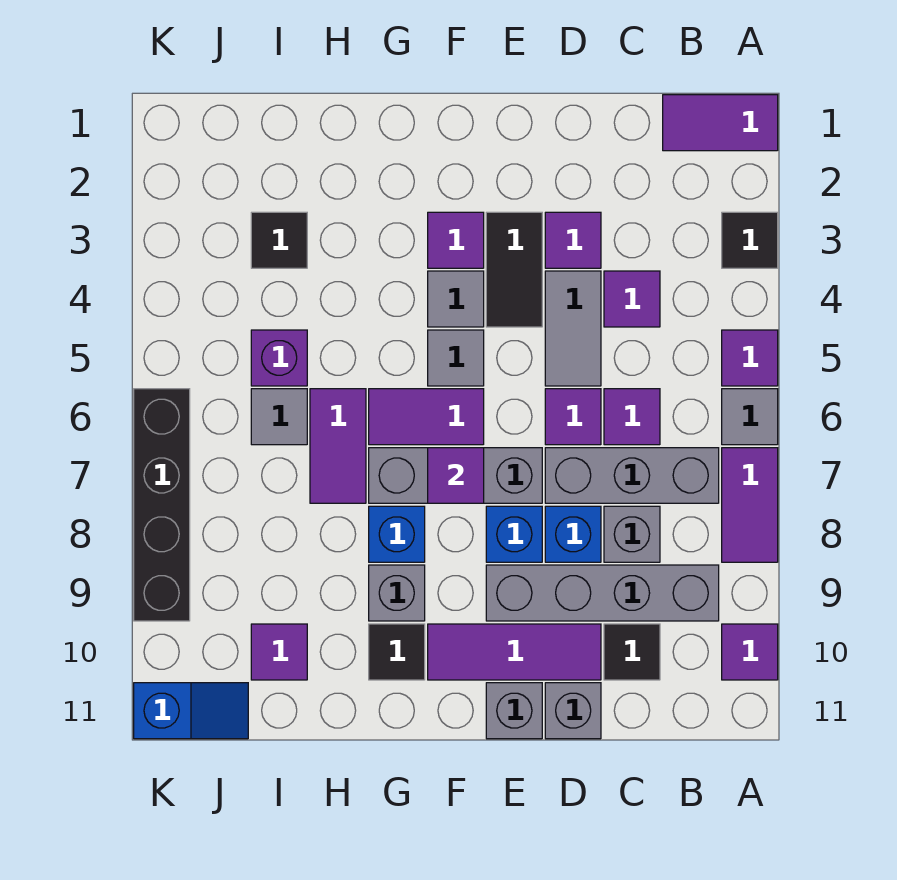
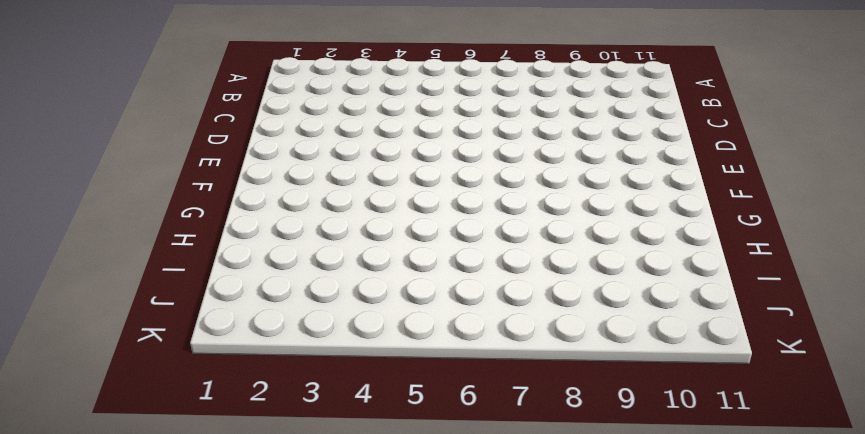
none -> purple 1x2 tile [663,95,778,151]
none -> black 1x1 tile [722,212,778,268]
none -> purple 1x1 tile [722,330,778,386]
none -> grey 1x1 tile [722,389,778,445]

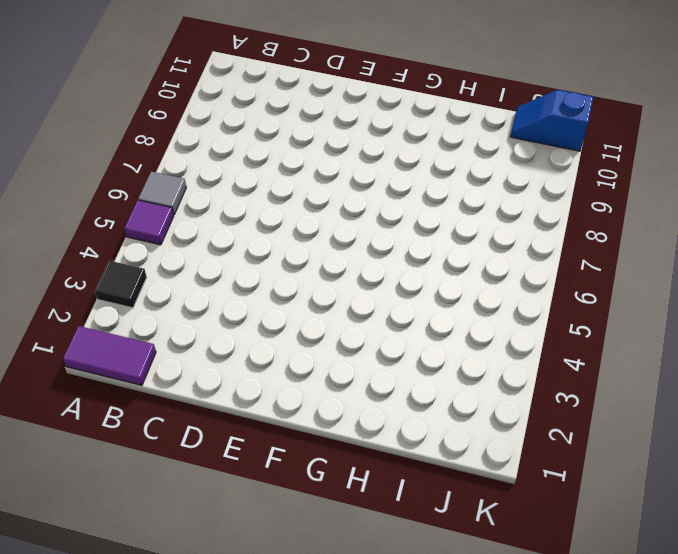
none -> purple 1x2 tile [722,448,778,562]
none -> purple 1x1 tile [722,624,778,680]
none -> grey 1x3 brick [545,448,719,503]
none -> grey 1x4 brick [486,565,719,621]

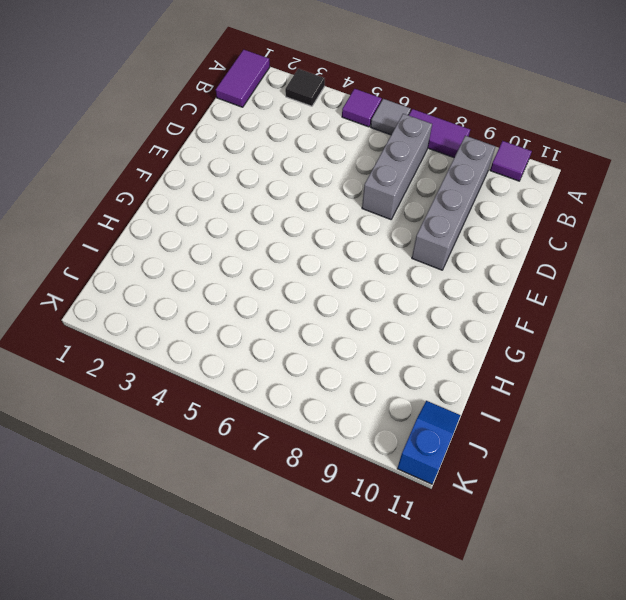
none -> purple 1x1 tile [604,271,660,327]
none -> purple 1x1 tile [604,389,660,445]
none -> grey 1x1 brick [604,506,660,562]
none -> black 1x1 tile [604,624,660,680]

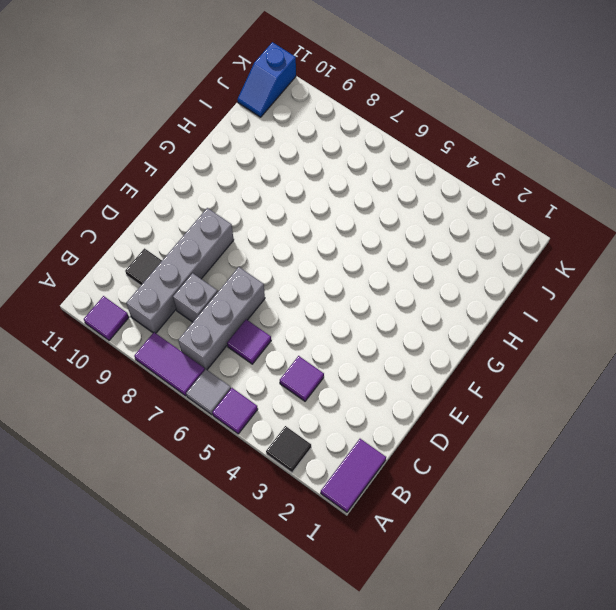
none -> purple 1x1 tile [545,212,601,268]
none -> grey 1x2 tile [545,271,601,386]
none -> purple 1x1 tile [545,389,601,445]
none -> blue 1x1 brick [545,506,601,562]

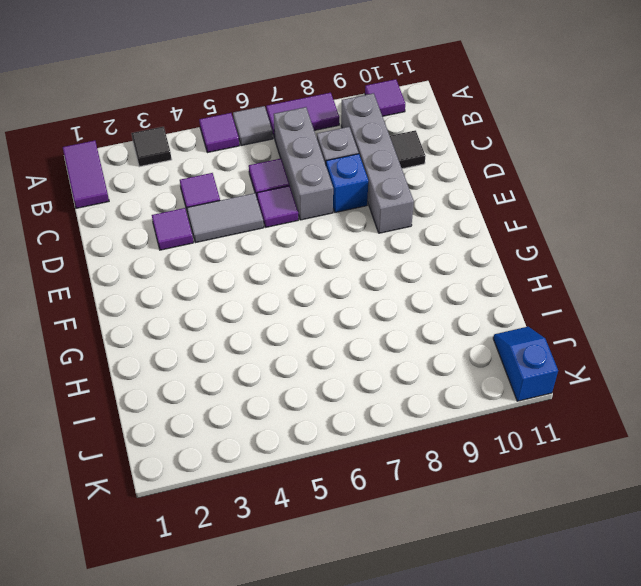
none -> purple 1x3 tile [428,624,601,680]
none -> grey 1x1 brick [545,683,601,739]
none -> black 1x2 tile [486,212,542,327]
none -> grey 1x3 brick [369,448,542,503]

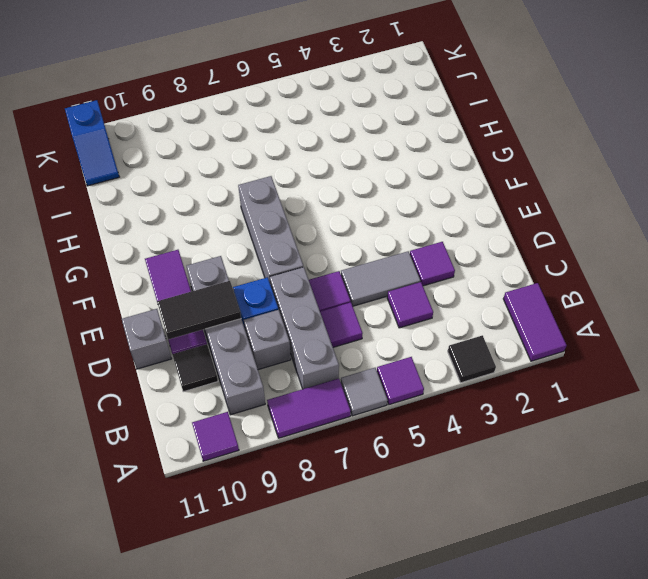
black 1x2 tile [157,281,241,340] -> black 1x2 tile moved to [486,212,542,327]
none -> blue 1x1 brick [486,506,542,562]
none -> grey 1x1 brick [486,683,542,739]
none -> purple 1x1 tile [428,212,484,268]
none -> grey 1x1 tile [428,271,484,327]

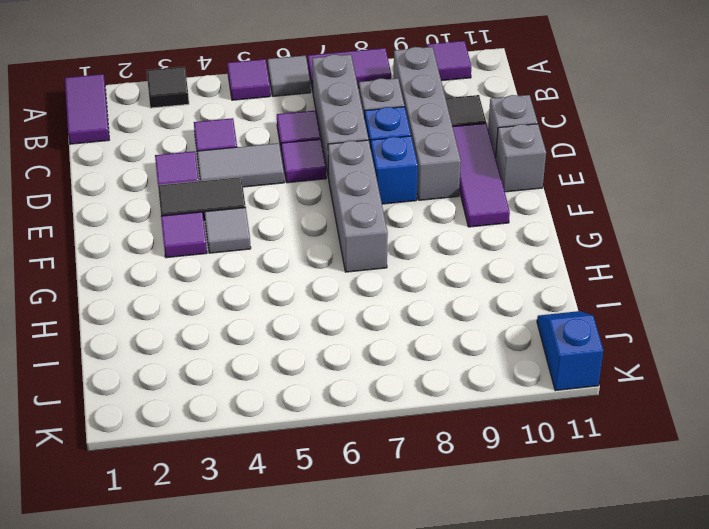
none -> grey 1x1 tile [428,330,484,386]
none -> purple 1x2 tile [369,389,484,445]
none -> blue 1x1 brick [369,506,425,562]
none -> grey 1x1 brick [369,565,425,621]

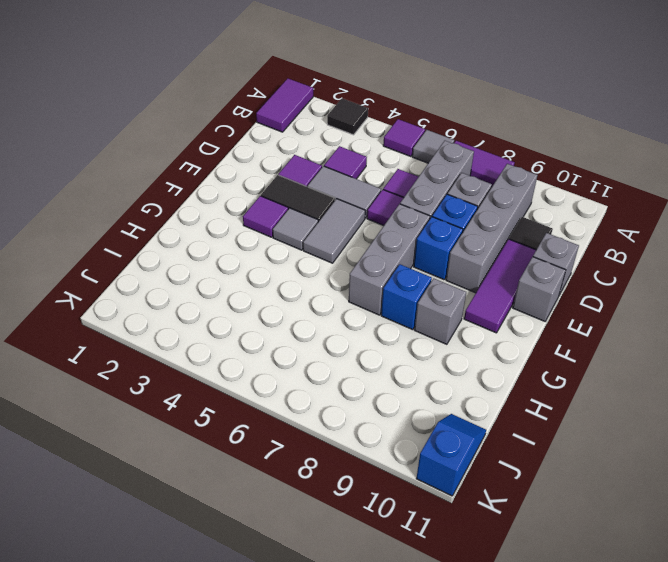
grey 1x2 tile [303,199,365,263] -> grey 1x1 tile [428,330,484,386]
none -> purple 1x1 tile [722,624,778,680]
none -> purple 1x2 tile [369,389,484,445]
none -> black 1x1 tile [369,624,425,680]
none -> purple 1x2 tile [310,389,366,503]

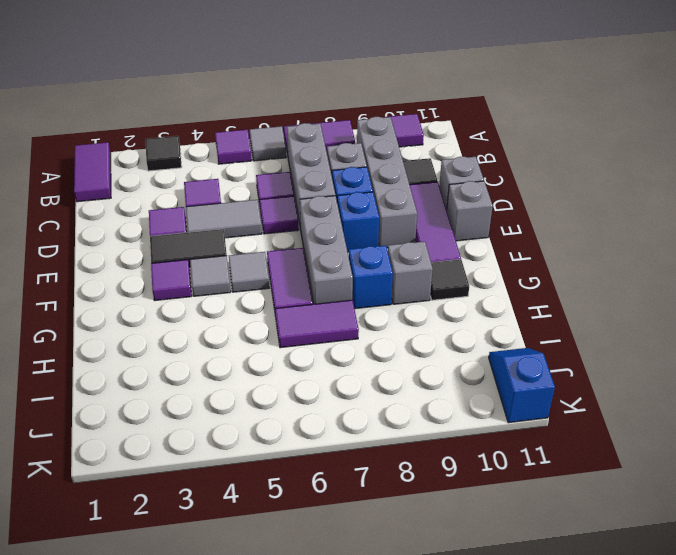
none -> black 1x1 tile [251,212,307,268]
none -> purple 1x1 brick [251,330,307,386]
none -> grey 1x1 tile [251,389,307,445]
none -> purple 1x1 tile [251,624,307,680]

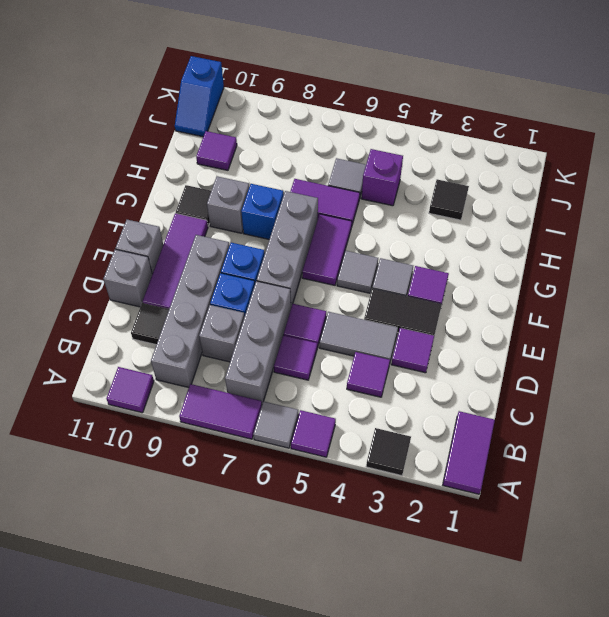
none -> black 1x4 brick [134,389,190,621]
none -> purple 1x1 tile [428,448,484,503]

